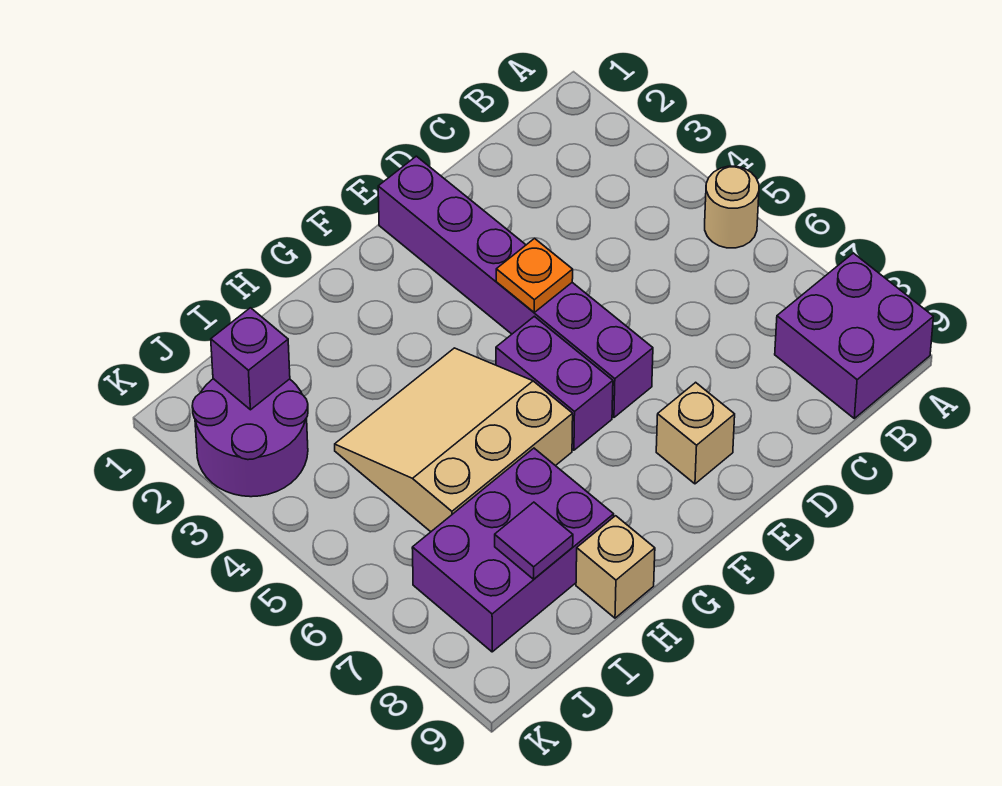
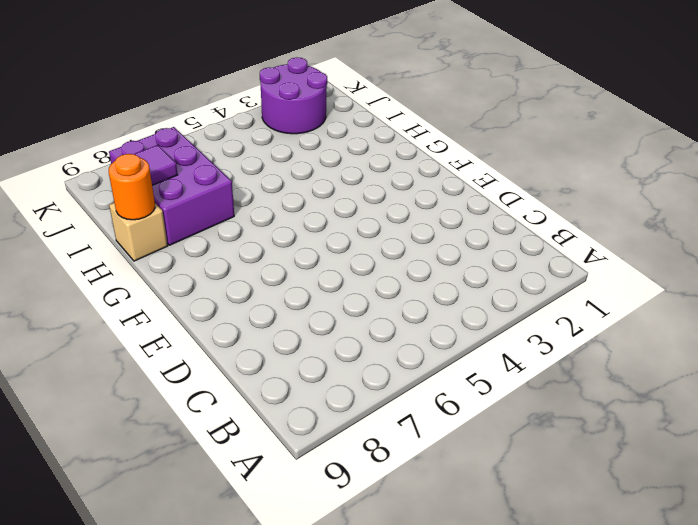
orange 1x1 round brick [109,154,155,220] -> none
none -> tan 1x1 round brick [705,166,759,248]
none -> purple 2x2 brick [775,253,933,418]
none -> purple 1x6 brick [378,156,653,417]

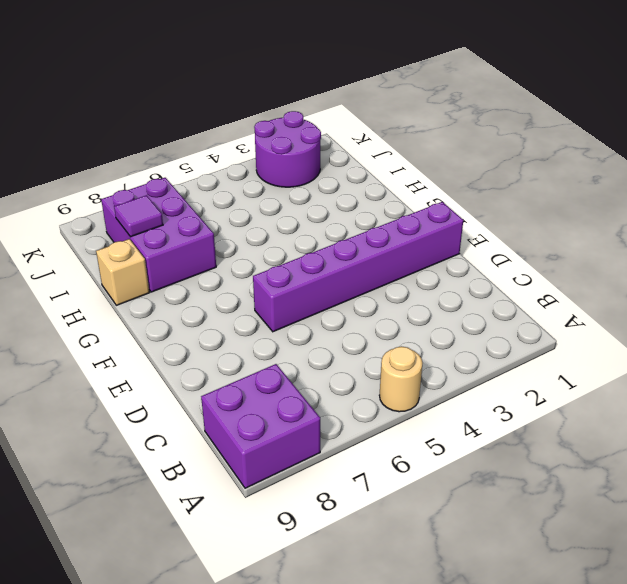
none -> tan 1x1 brick [656,382,735,484]
none -> purple 1x2 brick [496,316,613,450]
none -> tan 3x3 slope [335,348,573,532]

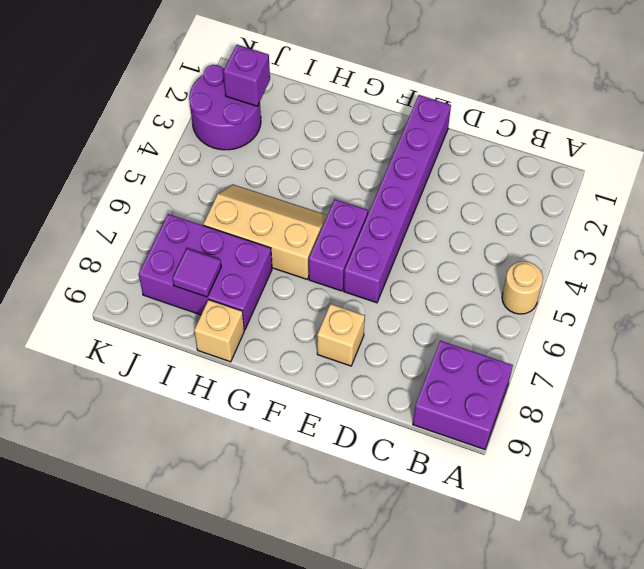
tan 2x3 slope [203,185,328,279] -> tan 3x3 slope [335,348,573,532]
none -> orange 1x1 plate [496,239,573,312]

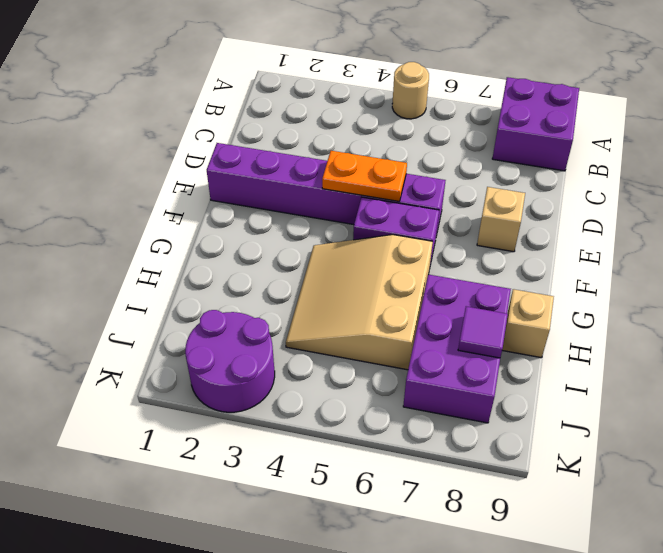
orange 1x2 plate [322,151,407,202] -> orange 1x1 plate [496,239,573,312]
none -> purple 1x1 brick [211,308,290,410]

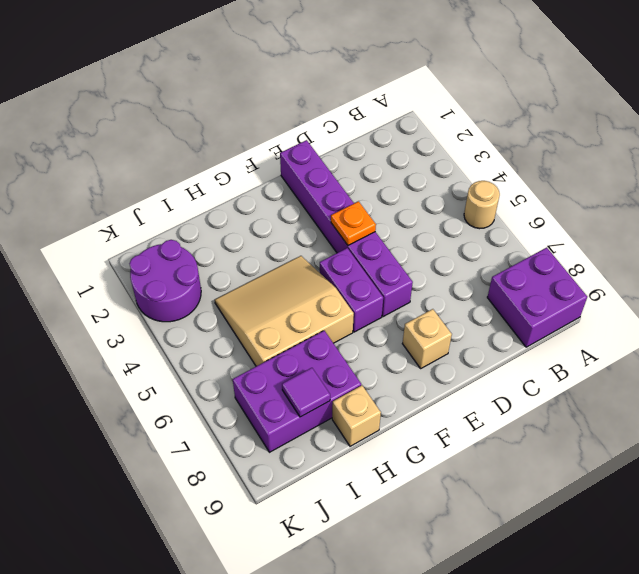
none -> purple 1x1 brick [211,308,290,410]

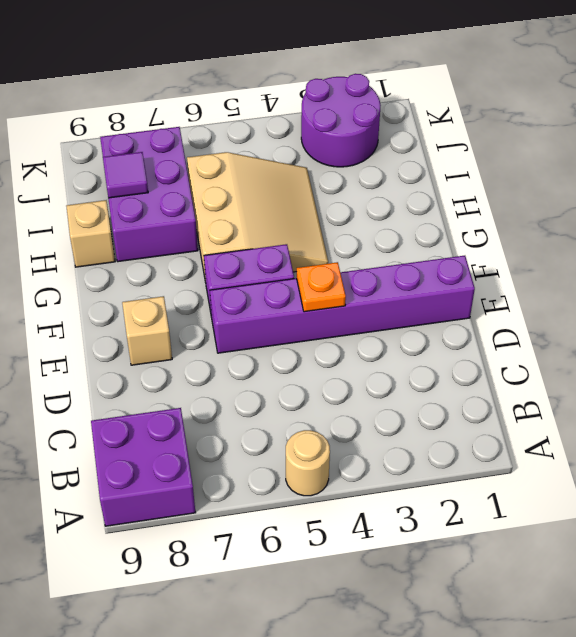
none -> purple 1x1 brick [211,308,290,410]

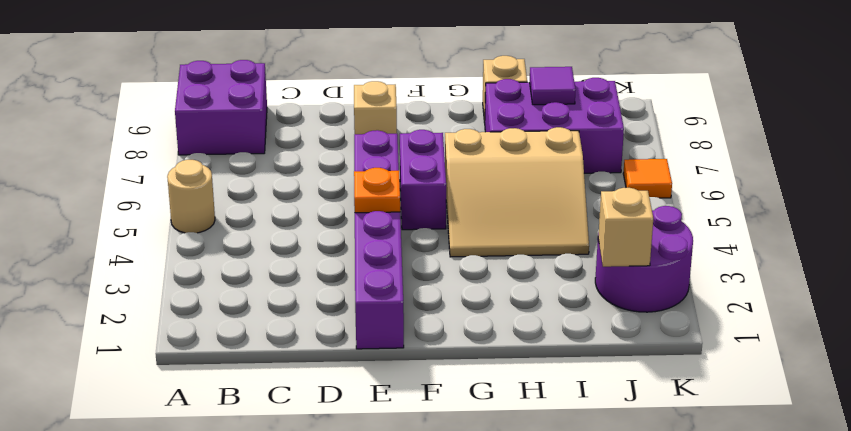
tan 1x1 brick [598,188,653,267] -> purple 1x1 brick [211,308,290,410]
orange 1x1 tile [623,159,672,198] -> none

